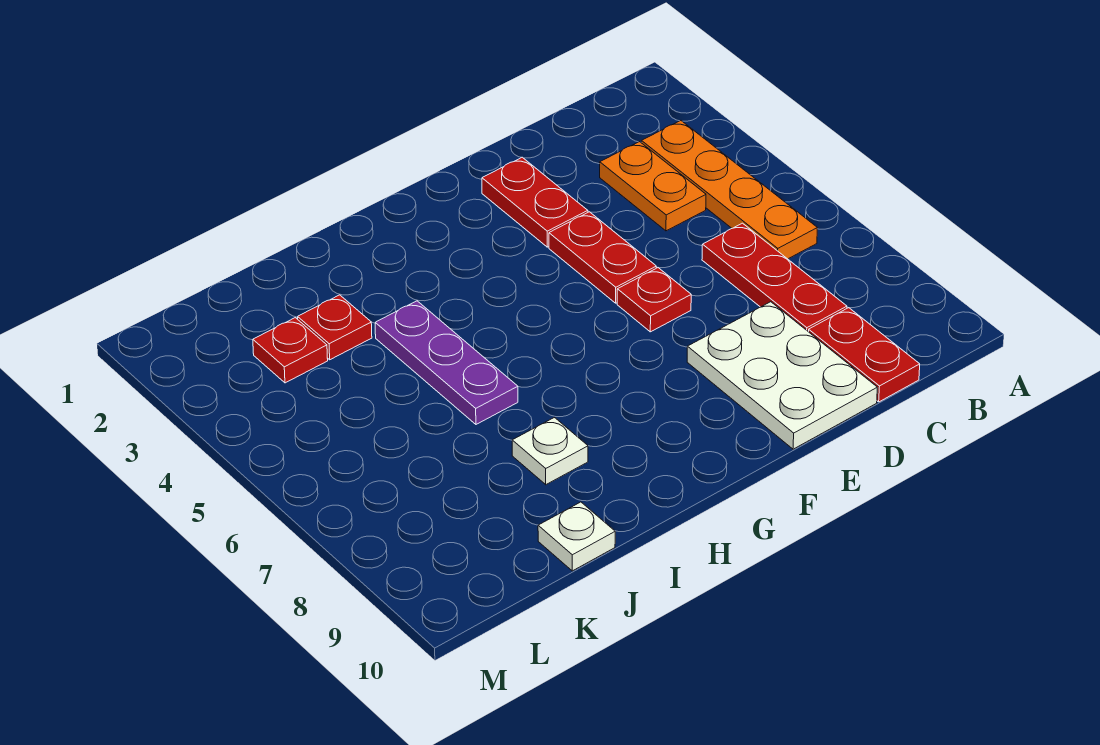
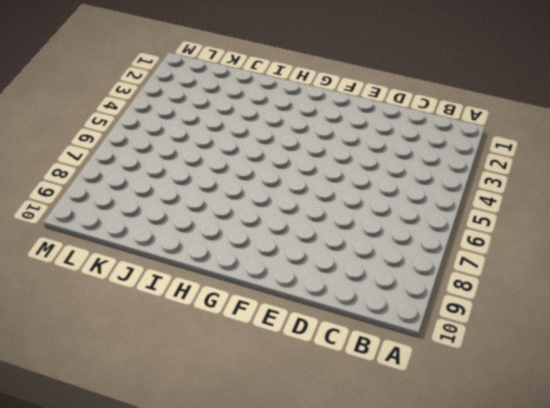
none -> orange 1x4 plate [642,121,817,259]
none -> orange 1x2 plate [600,142,706,231]
none -> red 1x3 plate [702,223,847,332]

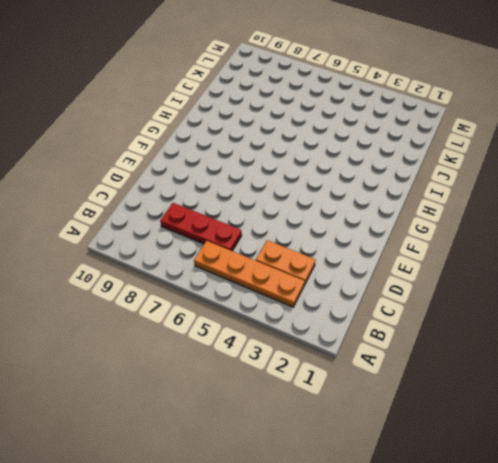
none -> red 1x2 plate [809,308,920,402]
none -> white 2x3 plate [687,302,877,449]
none -> red 1x2 plate [482,157,588,247]

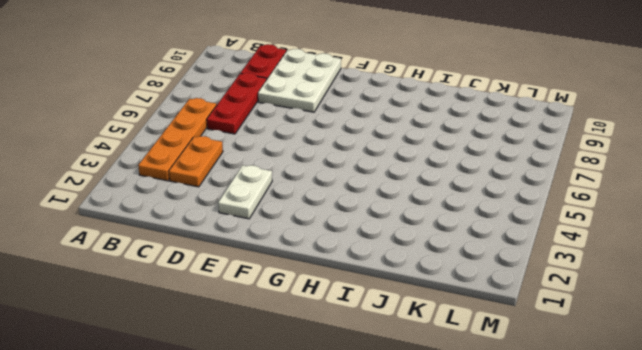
white 1x2 plate [218,165,272,219] -> red 1x2 plate [482,157,588,247]
none -> red 1x2 plate [549,212,656,303]
none -> red 1x1 plate [617,268,691,332]
none -> purple 1x3 plate [375,301,518,424]

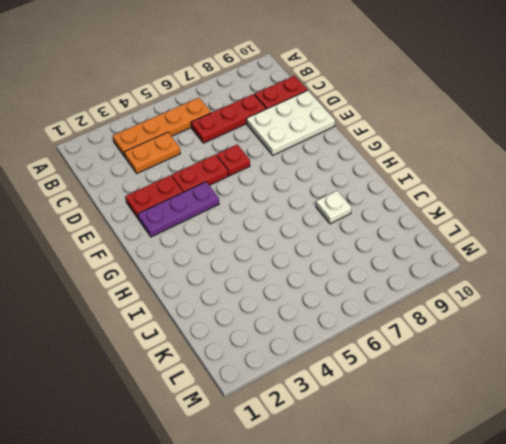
purple 1x3 plate [138,182,219,237] -> purple 1x3 plate moved to [375,301,518,424]
none -> red 1x1 plate [298,295,372,360]
none -> white 1x1 plate [538,502,615,571]
none -> red 1x1 plate [253,318,328,383]

